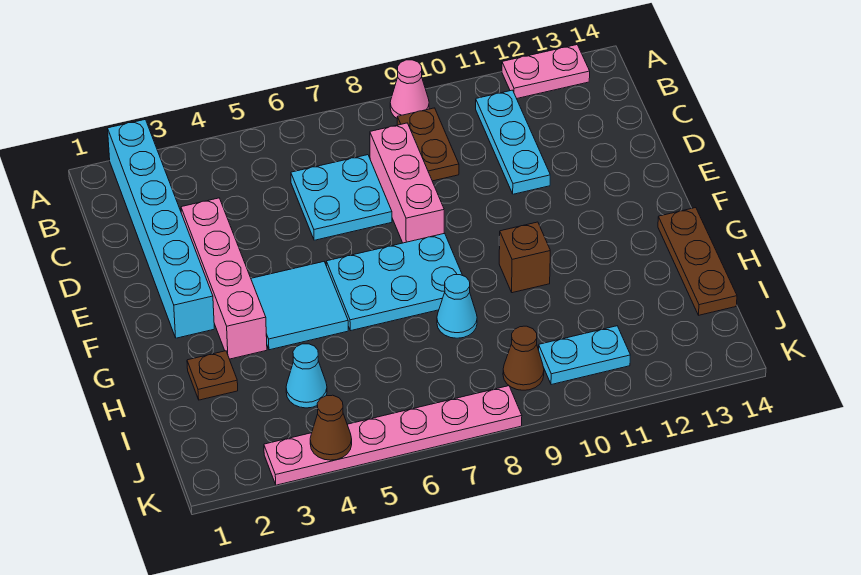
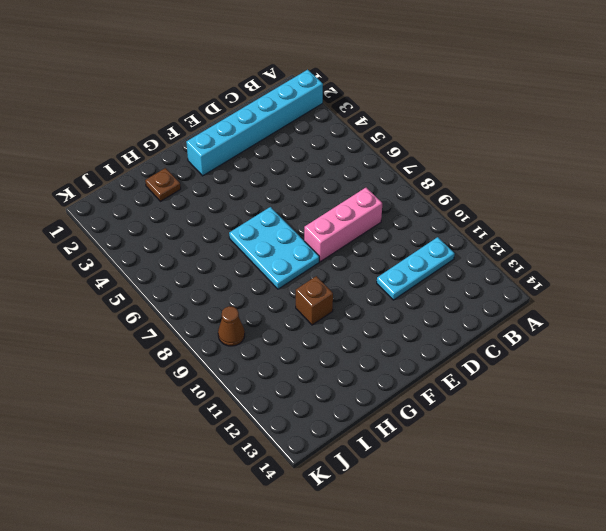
none -> pink 1x1 cone [390,60,429,118]
none -> pink 1x2 plate [502,45,590,99]
none -> brown 1x2 plate [397,108,459,181]

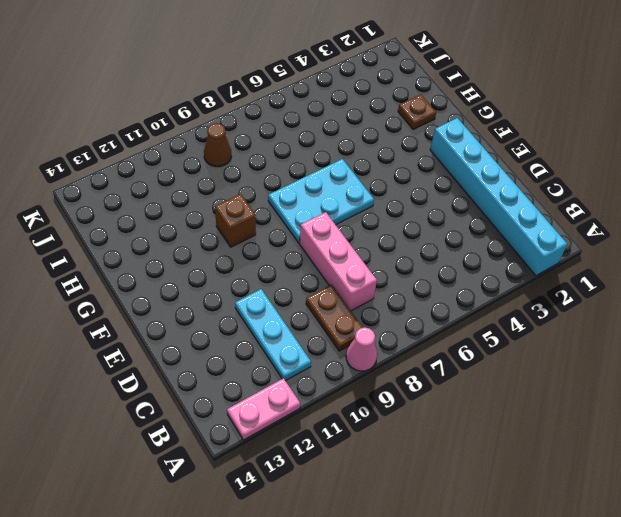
none -> cyan 2x2 plate [291,155,392,240]
none -> pink 1x4 brick [181,198,267,359]
none -> cyan 2x2 tile [251,262,348,350]

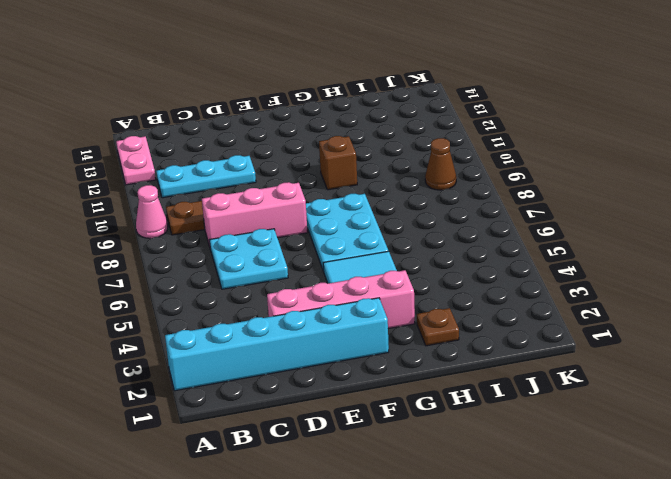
none -> brown 1x3 plate [658,208,737,315]
none -> cyan 1x1 cone [437,275,477,338]
none -> cyan 1x1 cone [286,344,327,408]

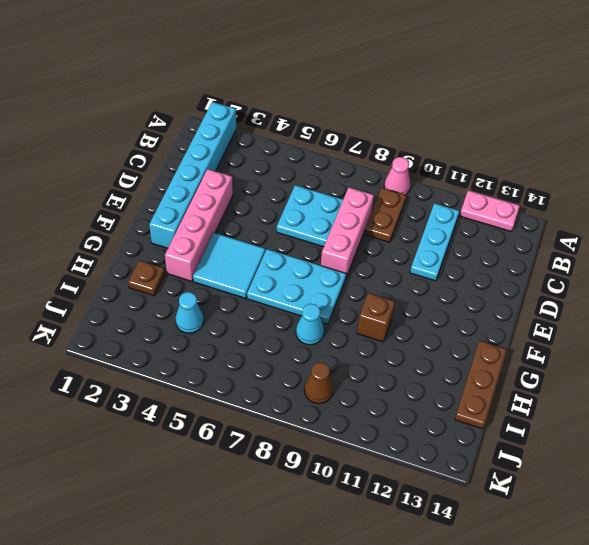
none -> cyan 1x2 plate [539,326,630,385]
none -> pink 1x6 plate [264,386,522,485]
none -> brown 1x1 cone [310,395,352,460]

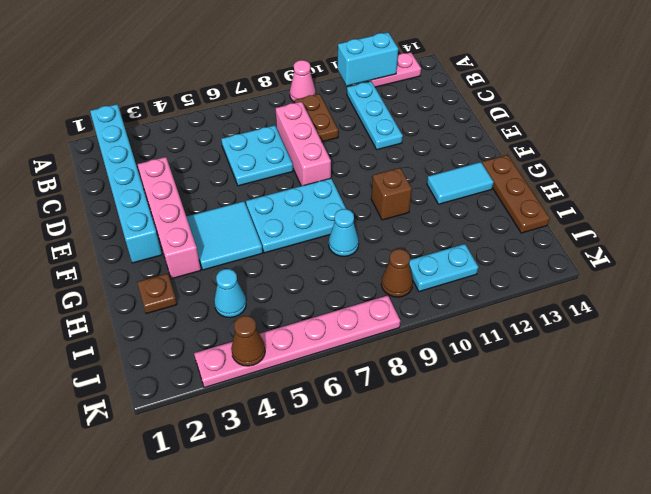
cyan 1x2 brick [338,32,398,86] -> none
cyan 1x2 tile [427,162,494,204] -> none

